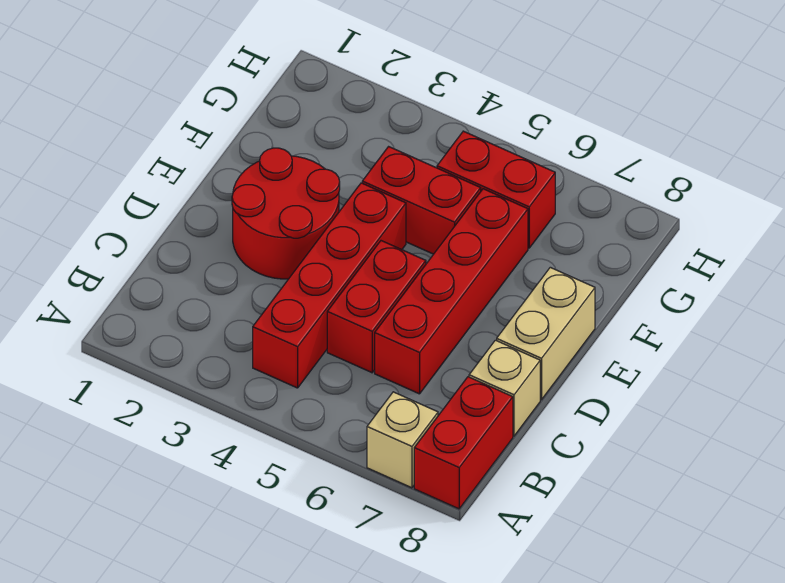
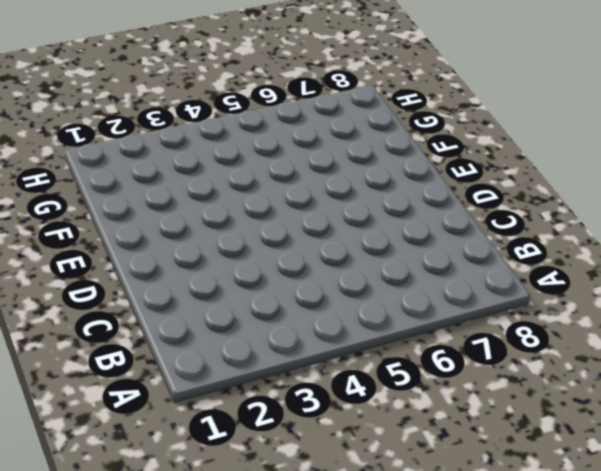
none -> tan 1x1 brick [367,392,438,488]
none -> red 1x2 brick [414,377,513,509]

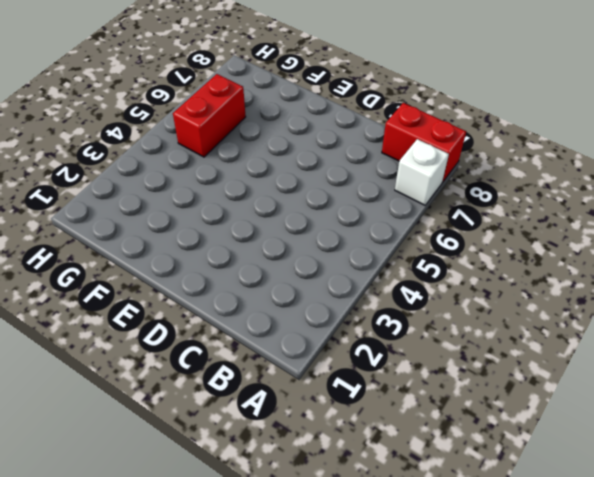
white 1x1 brick [395,139,449,205] -> tan 1x1 brick [367,392,438,488]
none -> red 1x4 brick [253,183,406,388]
none -> red 1x2 brick [327,241,426,373]

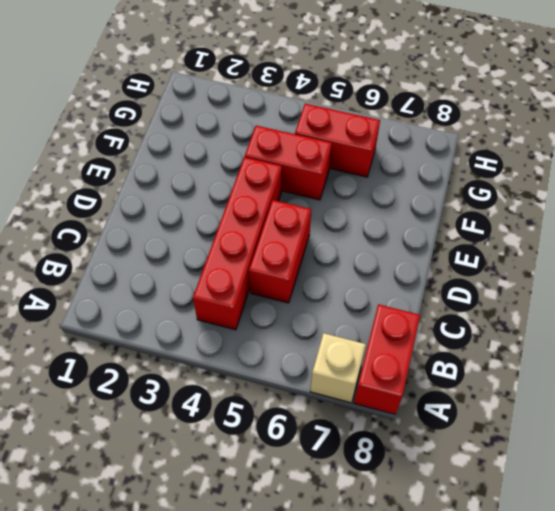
none -> red 1x4 brick [375,189,528,394]
none -> tan 1x1 brick [469,340,540,436]

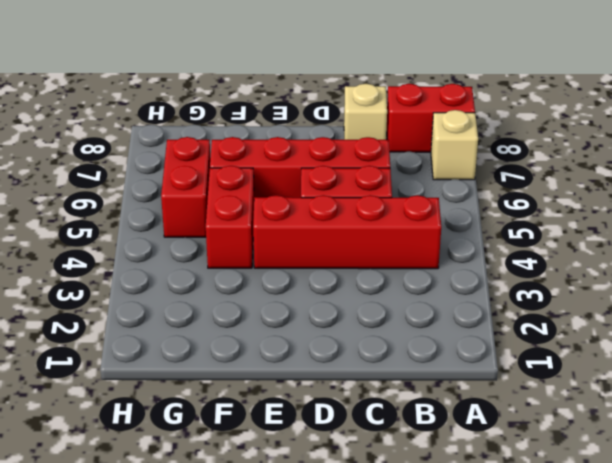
none -> red 2x2 round brick [232,148,340,279]
none -> tan 1x2 brick [497,267,595,400]

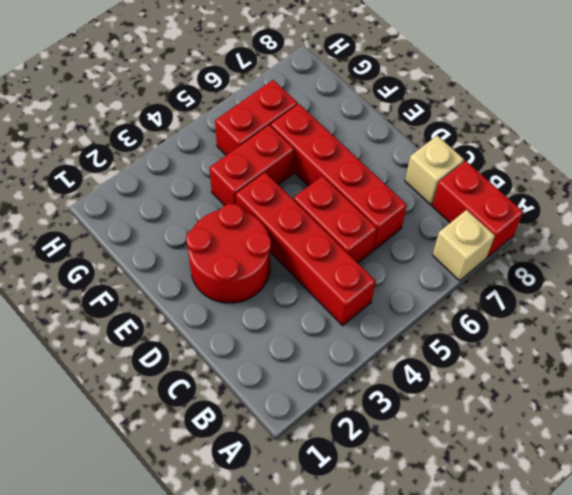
none -> tan 1x2 brick [497,267,595,400]

